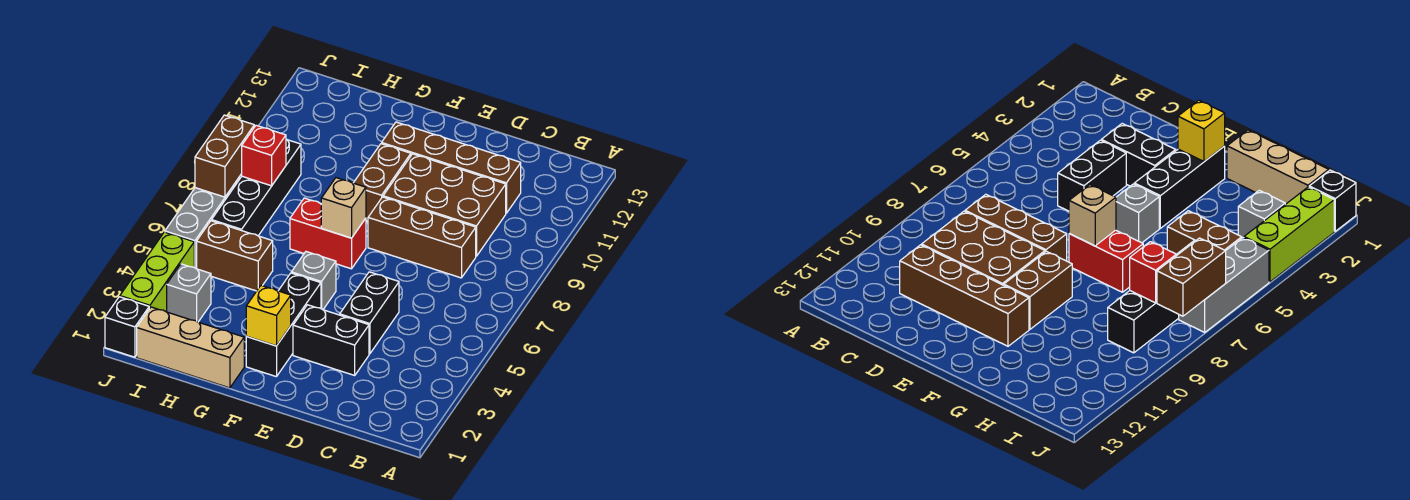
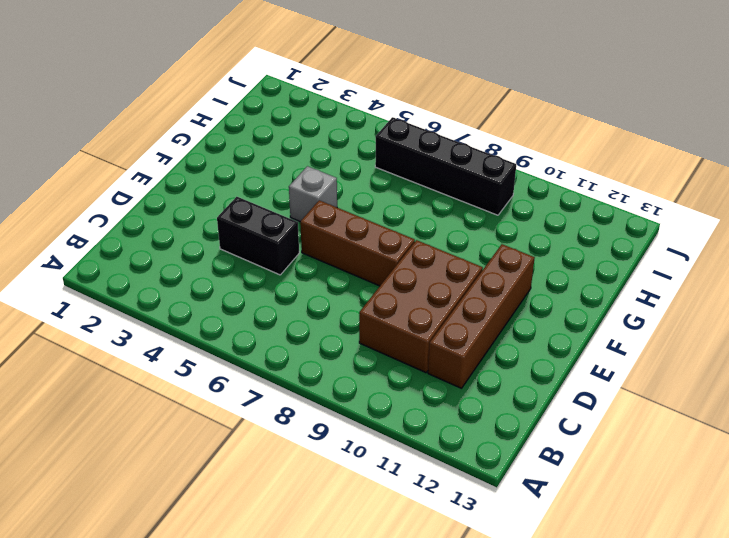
brown 1x3 brick [300,200,415,286] -> brown 1x3 brick turned to [368,197,476,278]
none -> black 1x2 brick [293,305,369,375]
none -> black 1x3 brick [246,273,321,377]
none -> red 1x2 brick [290,198,366,269]

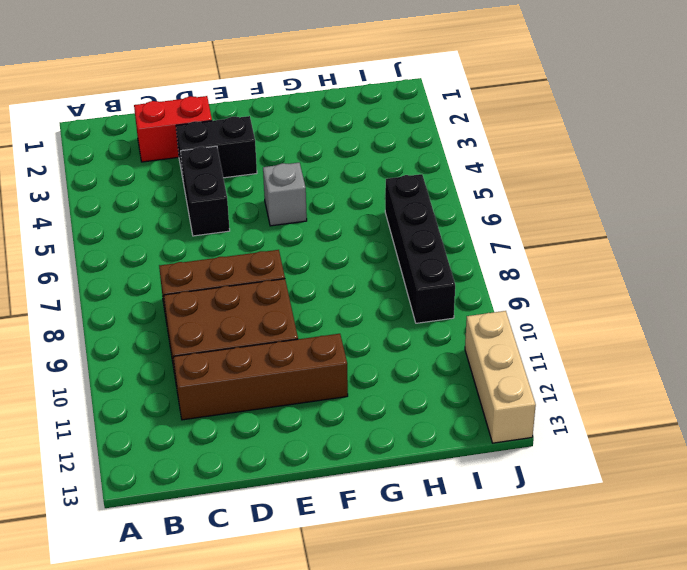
red 1x2 brick [134,96,212,162] -> red 1x2 brick moved to [290,198,366,269]
tan 1x3 brick [465,311,536,443] -> tan 1x3 brick turned to [137,307,244,388]
none -> black 1x3 brick [246,273,321,377]
none -> brown 1x2 brick [354,144,411,221]
none -> brown 1x2 brick [197,221,273,291]

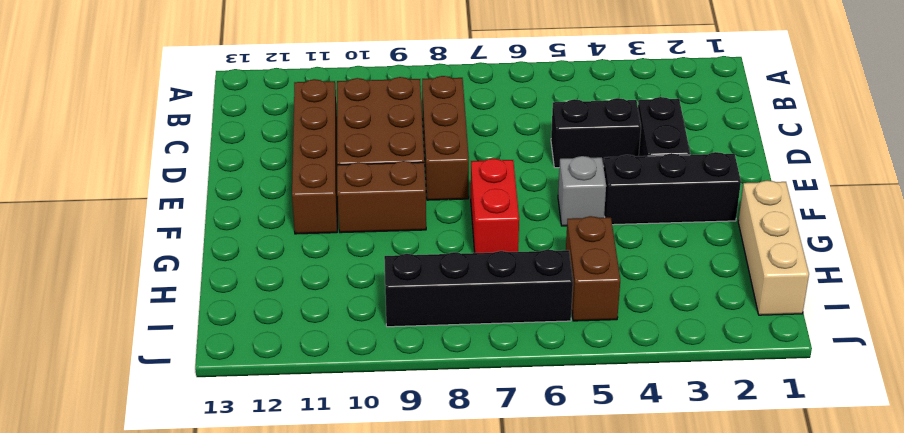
none -> grey 1x1 brick [167,264,211,322]
none -> black 1x1 brick [105,297,149,357]
none -> lime 1x3 brick [120,232,194,312]

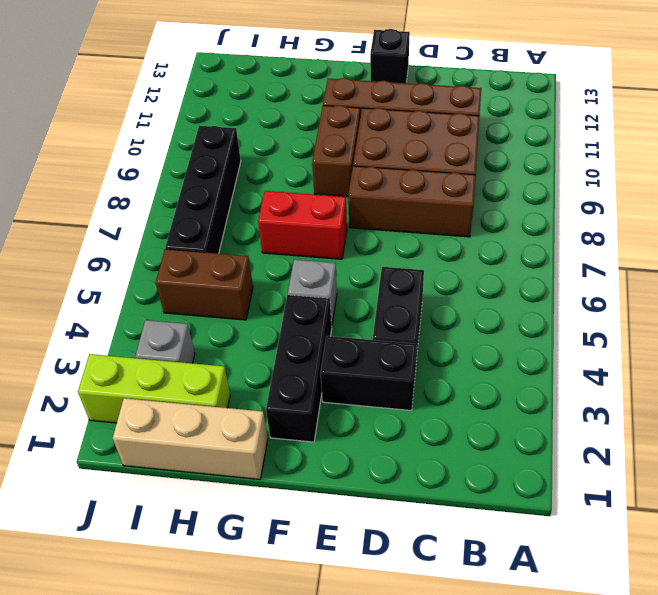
black 1x1 brick [370,29,410,83] -> black 1x1 brick moved to [105,297,149,357]
lime 1x3 brick [78,354,230,423] -> lime 1x3 brick turned to [120,232,194,312]
none -> grey 1x3 brick [165,178,239,269]
none -> yellow 1x1 brick [246,286,291,346]
none -> tan 1x1 brick [321,178,366,238]

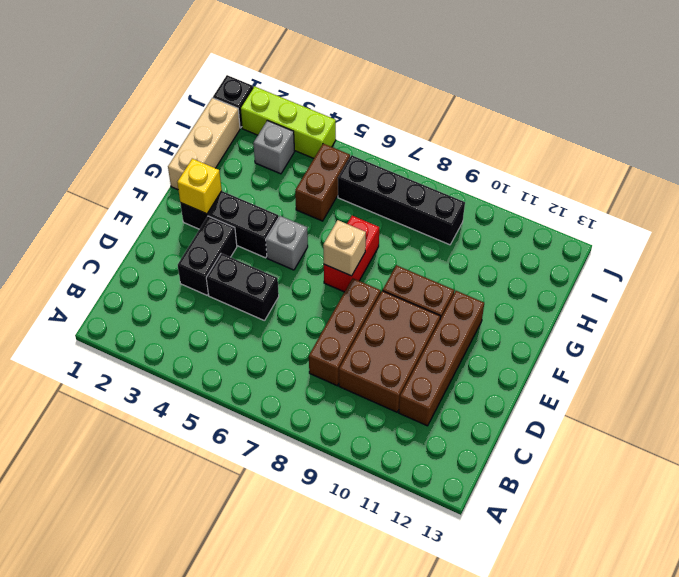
none -> grey 1x3 brick [165,178,239,269]
none -> red 1x1 brick [242,125,286,186]
none -> brown 1x2 brick [195,115,254,197]

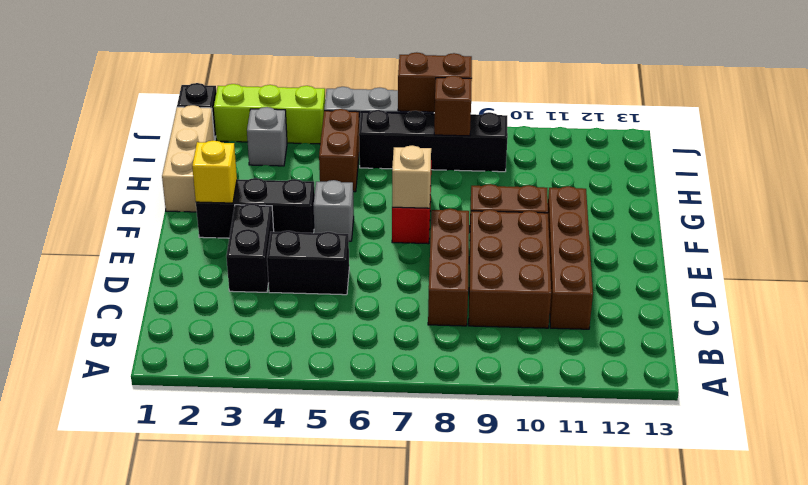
brown 1x1 brick [434,76,472,136] -> red 1x1 brick [242,125,286,186]

